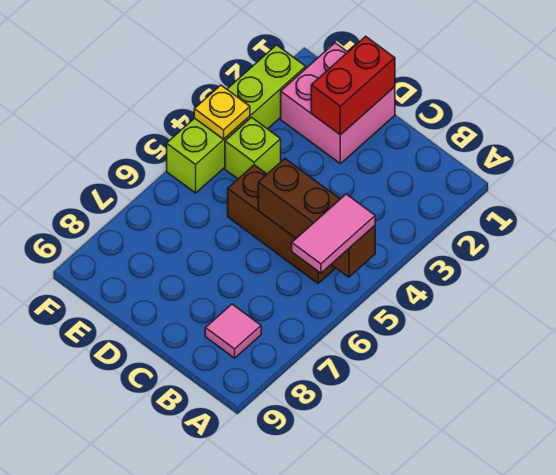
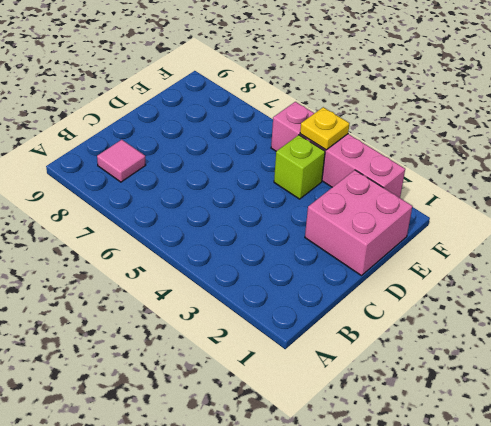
pink 1x4 brick [271,102,405,198] -> lime 1x4 brick [167,45,306,193]
none -> brown 1x3 brick [228,165,335,283]
none -> brown 1x3 brick [258,159,375,277]

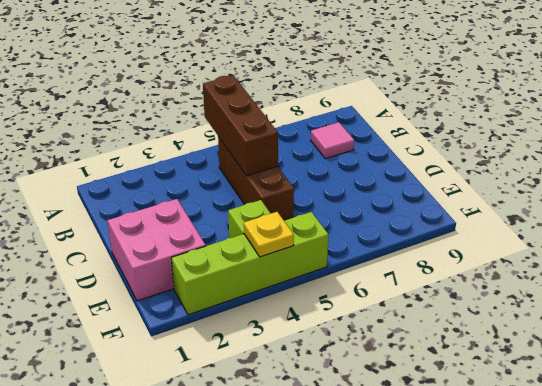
none -> red 1x2 brick [311,36,395,135]
none -> pink 1x2 tile [292,194,375,273]

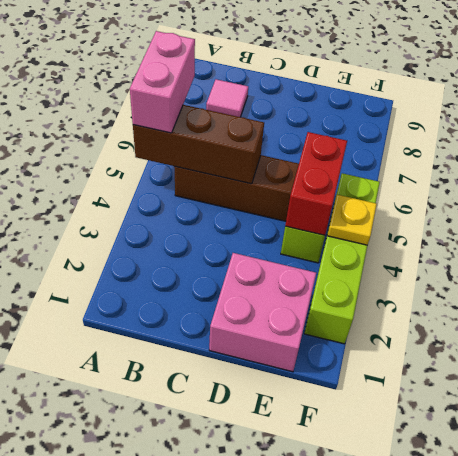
pink 1x2 brick [130,31,195,133] -> pink 1x2 tile [292,194,375,273]
red 1x2 brick [285,132,347,235] -> red 1x2 brick moved to [311,36,395,135]

